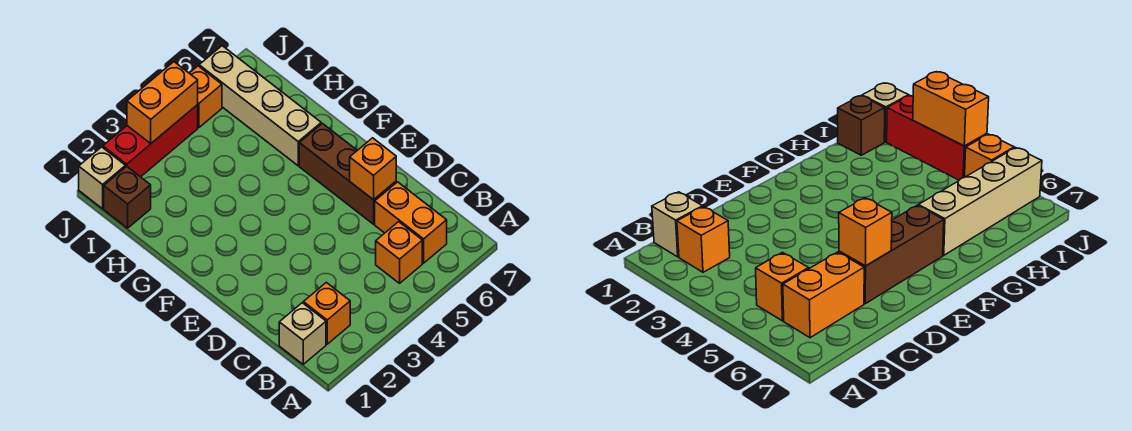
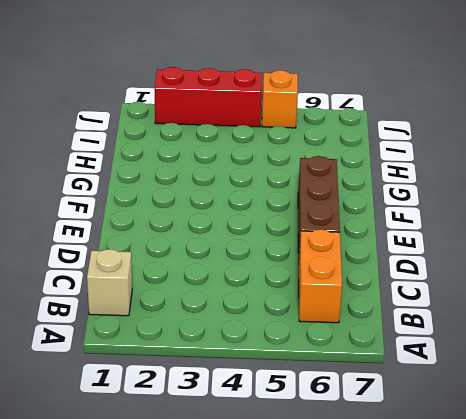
none -> orange 1x1 brick [303,282,350,344]
none -> orange 1x1 brick [376,222,422,283]
none -> tan 1x4 brick [199,46,321,166]

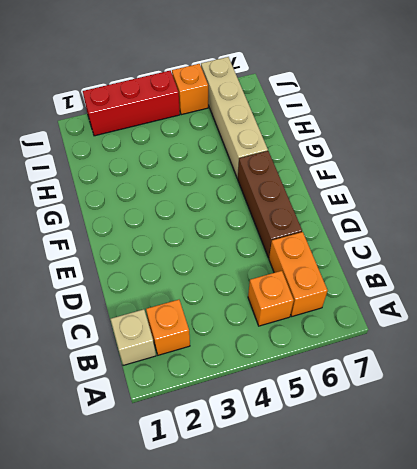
none -> brown 1x1 brick [104,166,151,228]
none -> tan 1x1 brick [79,147,126,209]
none -> orange 1x1 brick [350,138,396,200]

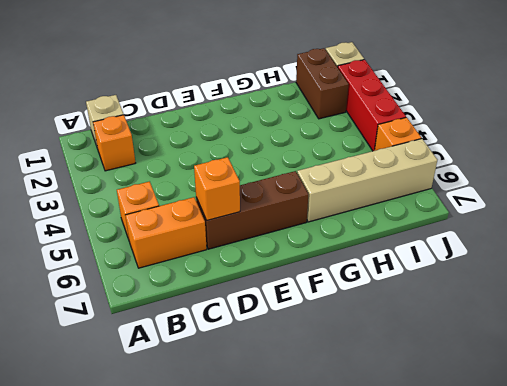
brown 1x2 brick [296,48,349,119] -> brown 1x1 brick [104,166,151,228]
none -> orange 1x2 brick [127,62,198,143]

